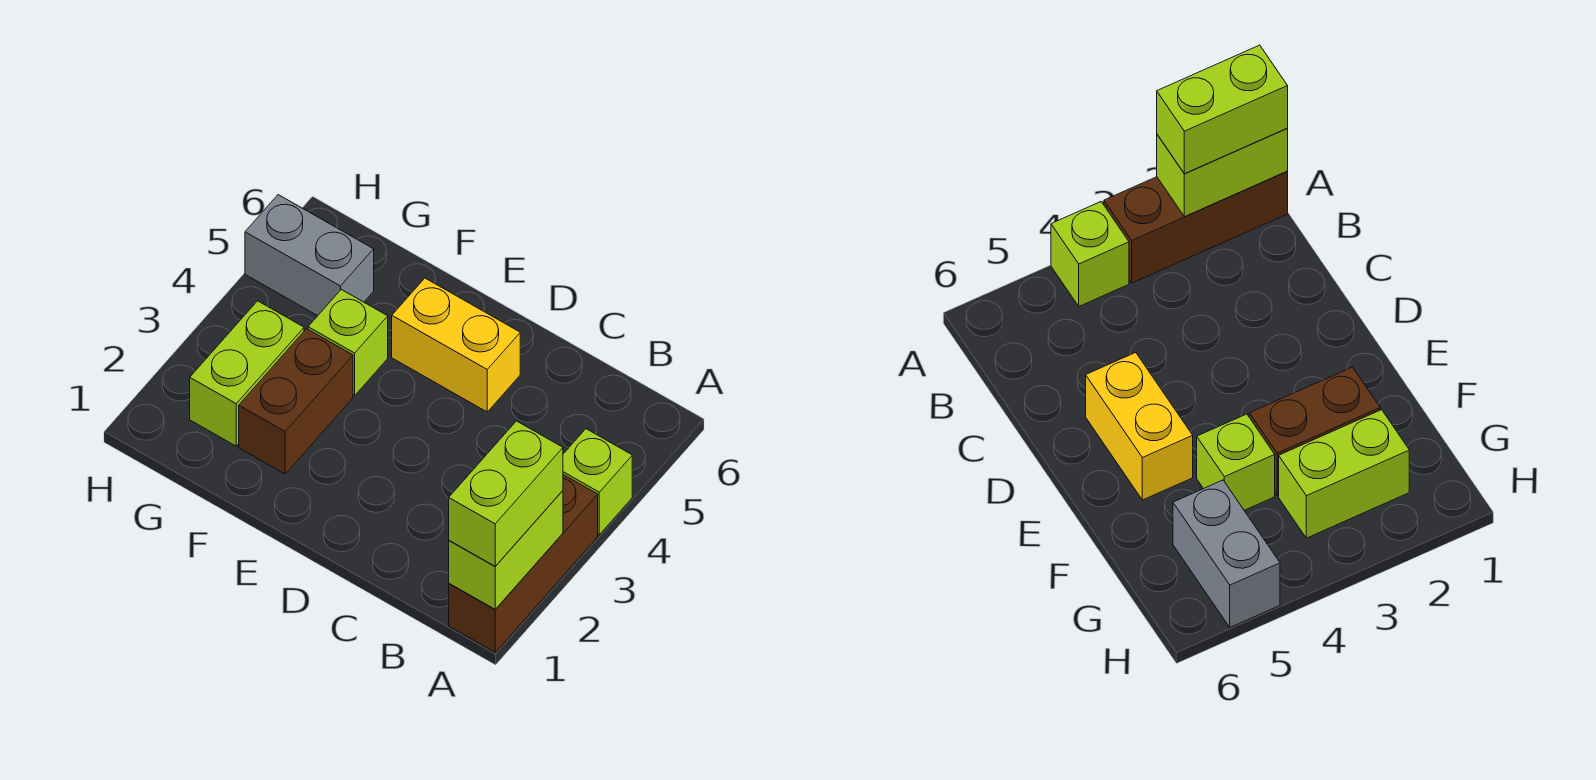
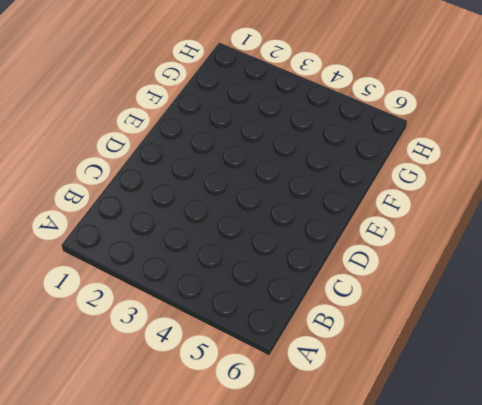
none -> brown 1x3 brick [449,475,598,652]
none -> lime 1x1 brick [563,429,632,535]

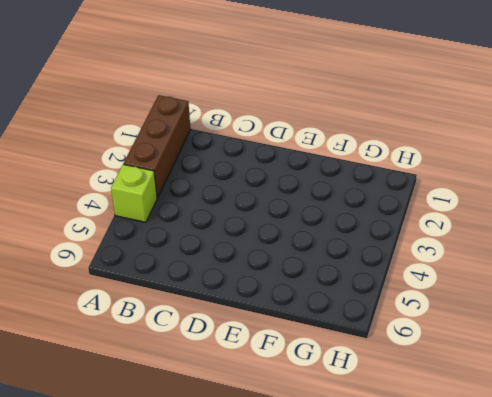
none -> yellow 1x2 brick [392,278,520,412]
none -> brown 1x2 brick [239,329,353,474]

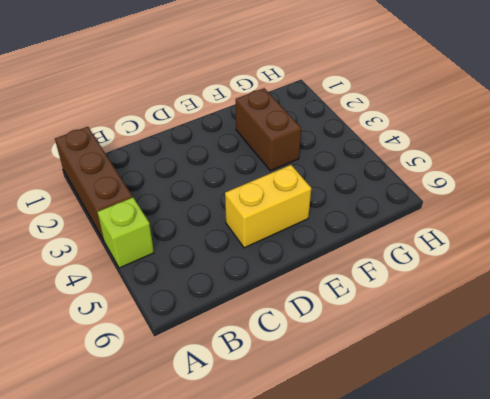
none -> lime 1x1 brick [308,290,388,395]
none -> lime 1x2 brick [190,301,304,446]

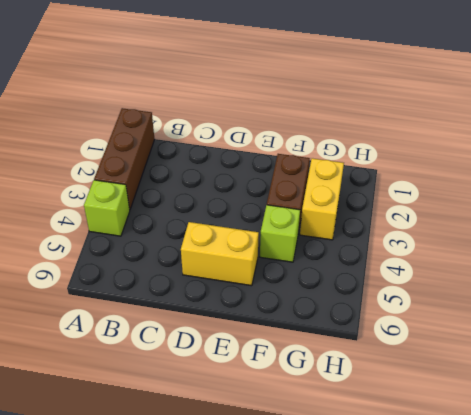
yellow 1x2 brick [300,158,344,240] -> lime 1x2 brick [190,301,304,446]
none -> grey 1x2 brick [245,195,374,316]
none -> lime 1x2 brick [449,491,563,609]

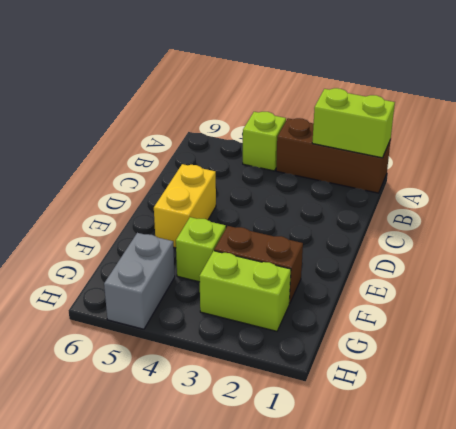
none -> lime 1x2 brick [449,421,563,566]

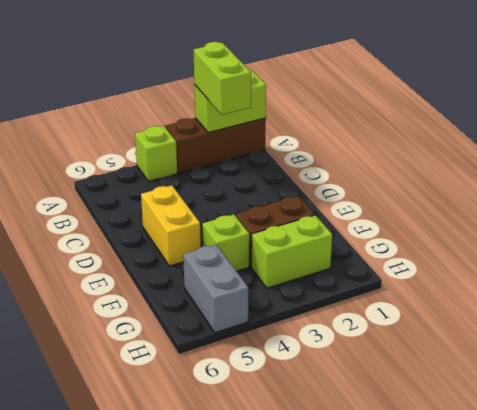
lime 1x2 brick [194,42,251,115] -> lime 1x2 brick turned to [449,421,563,566]

